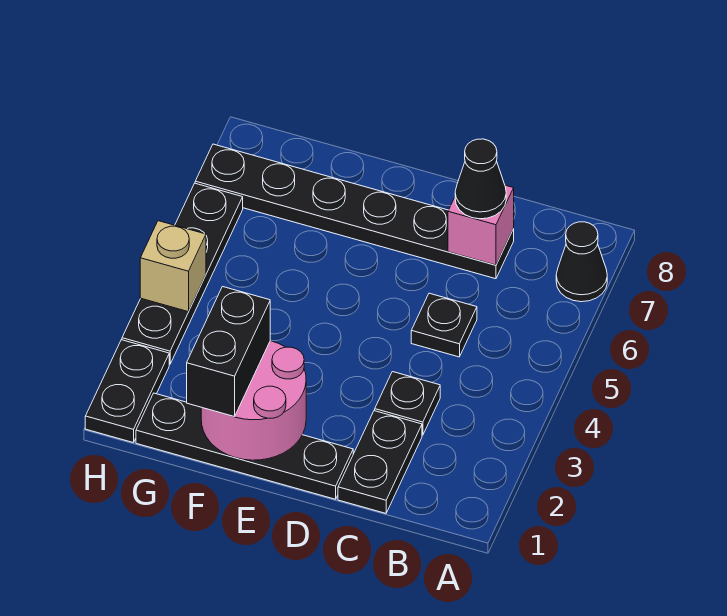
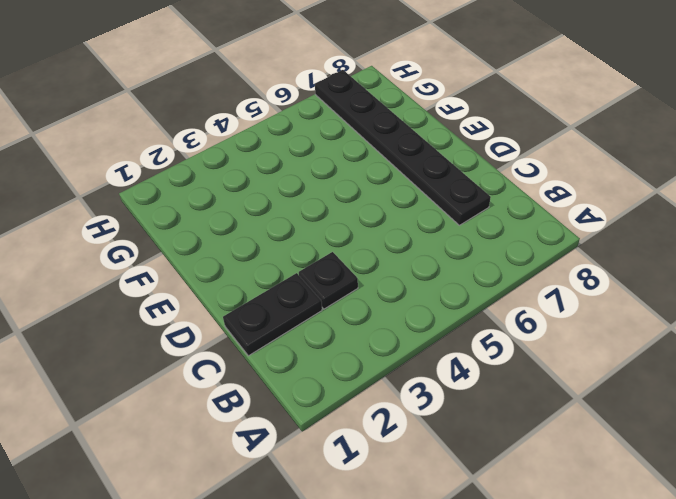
none -> black 1x1 cone [556,222,607,302]
none -> black 1x1 plate [411,293,477,357]
none -> black 1x4 plate [136,393,353,499]

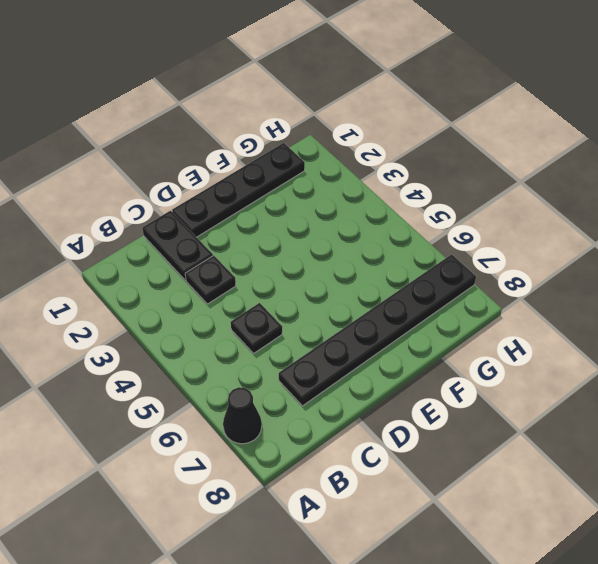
none -> black 1x2 plate [85,340,169,443]
none -> black 1x4 plate [122,183,243,364]
none -> pink 1x1 brick [448,185,514,265]

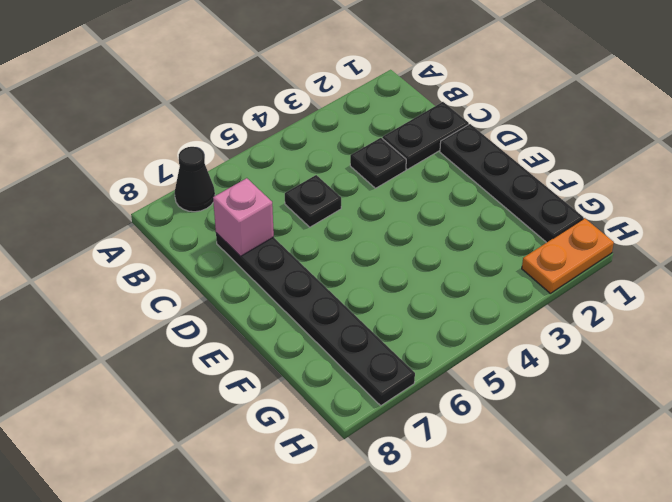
orange 1x2 plate [522,218,614,293] -> black 1x2 plate [85,340,169,443]
none -> black 1x4 plate [122,183,243,364]
none -> pink 2x2 round brick [201,341,306,460]
none -> tan 1x1 brick [140,221,206,312]

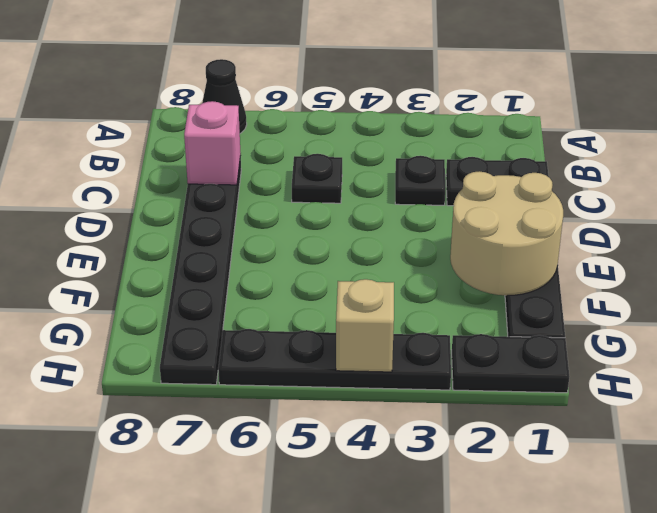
tan 2x2 round brick [450,171,563,296] -> pink 2x2 round brick [201,341,306,460]
none -> black 1x1 cone [455,139,506,219]
none -> black 1x2 brick [187,287,270,417]

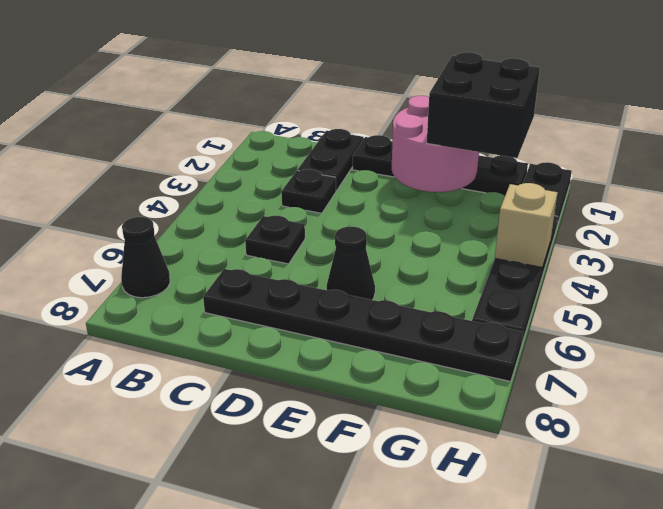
black 1x1 cone [327,227,375,300] -> black 1x1 cone moved to [455,139,506,219]
black 2x2 brick [427,52,540,158] -> black 1x2 brick [187,287,270,417]
none -> pink 1x1 brick [448,185,514,265]

